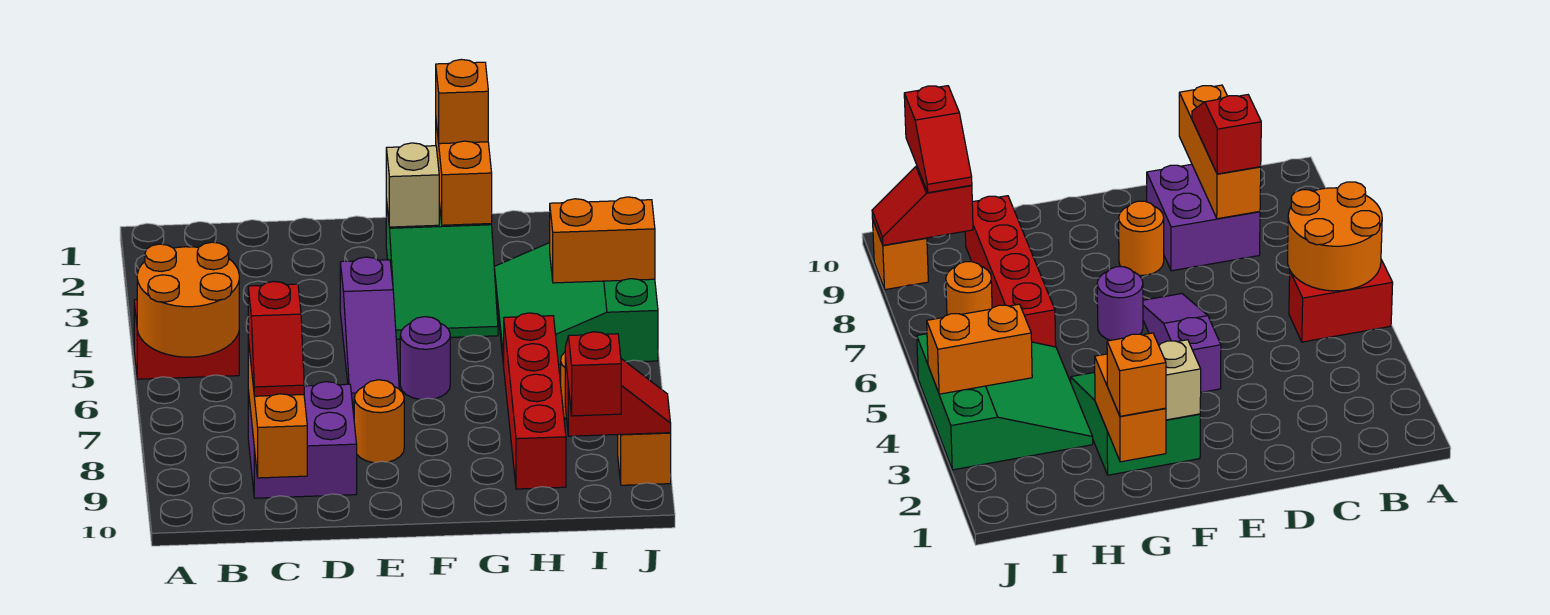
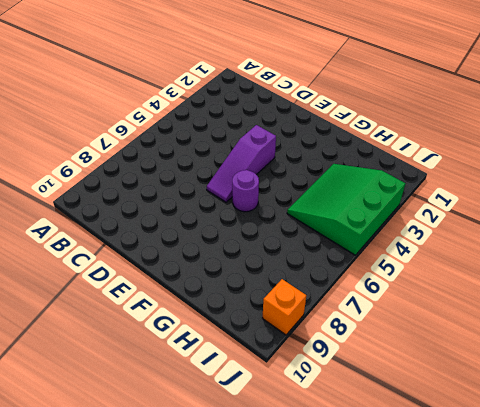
none -> red 1x2 brick [134,300,239,379]
none -> purple 2x2 brick [248,382,357,498]
none -> orange 1x1 round brick [354,380,404,463]

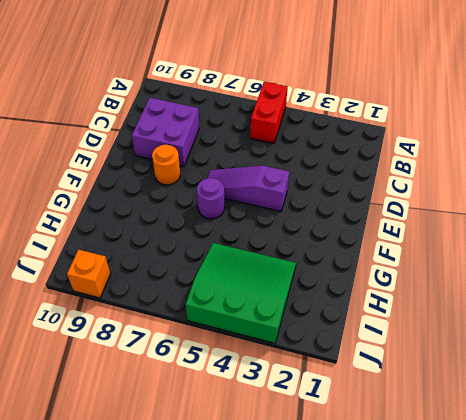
none -> green 2x3 slope [386,199,498,339]
none -> red 1x4 brick [504,313,566,489]
none -> orange 1x1 round brick [946,262,992,315]

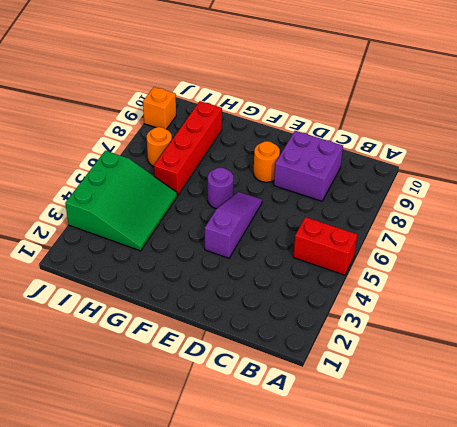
none -> green 2x3 slope [386,199,498,339]
none -> orange 2x2 round brick [137,242,239,357]
none -> orange 1x3 brick [248,340,307,478]

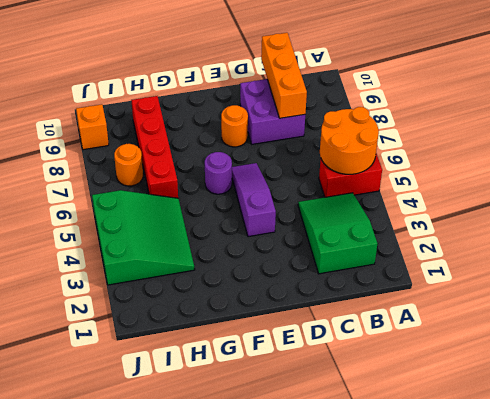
green 2x3 slope [298,193,377,274] -> green 2x3 slope moved to [386,199,498,339]
none -> tan 1x1 brick [386,143,439,227]
none -> orange 1x2 brick [436,123,492,225]
none -> orange 1x2 brick [550,197,655,283]

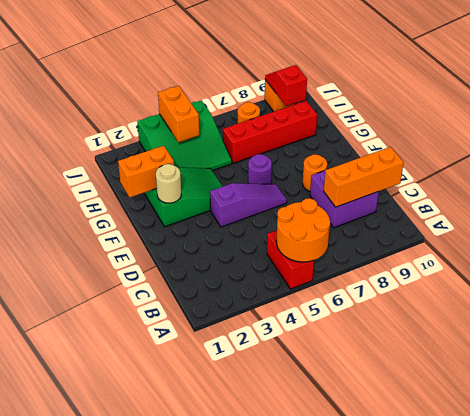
tan 1x1 round brick [156,164,181,203] -> tan 1x1 brick [386,143,439,227]
none -> red 1x2 slope [248,282,304,396]
none -> orange 1x1 brick [436,59,488,144]
none -> red 1x2 slope [565,332,621,416]

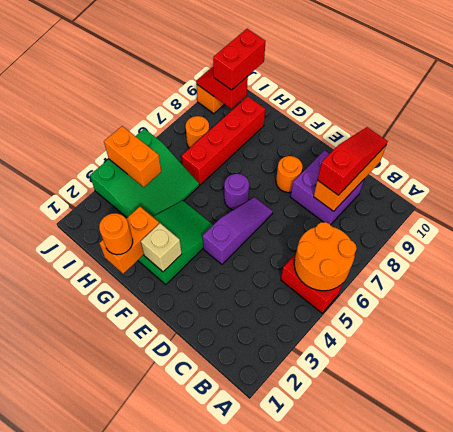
red 1x3 slope [318,127,388,195] -> red 1x2 slope [248,282,304,396]
orange 1x1 round brick [99,213,133,255] -> orange 1x1 brick [436,59,488,144]
red 1x2 brick [213,29,266,90] -> red 1x2 slope [565,332,621,416]

